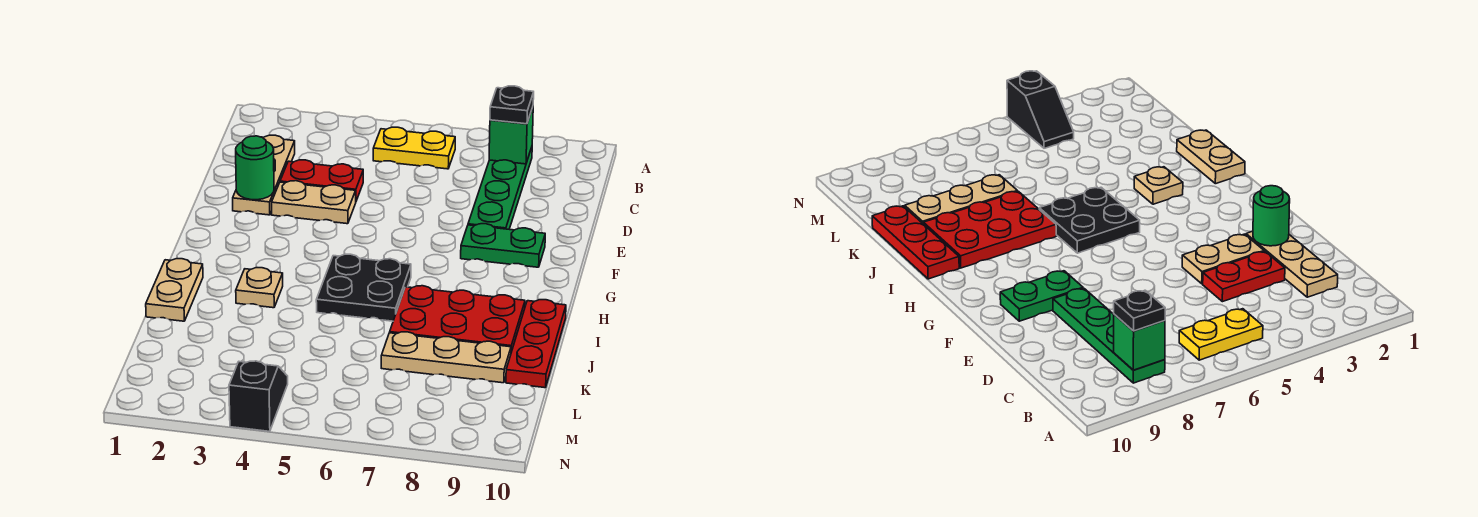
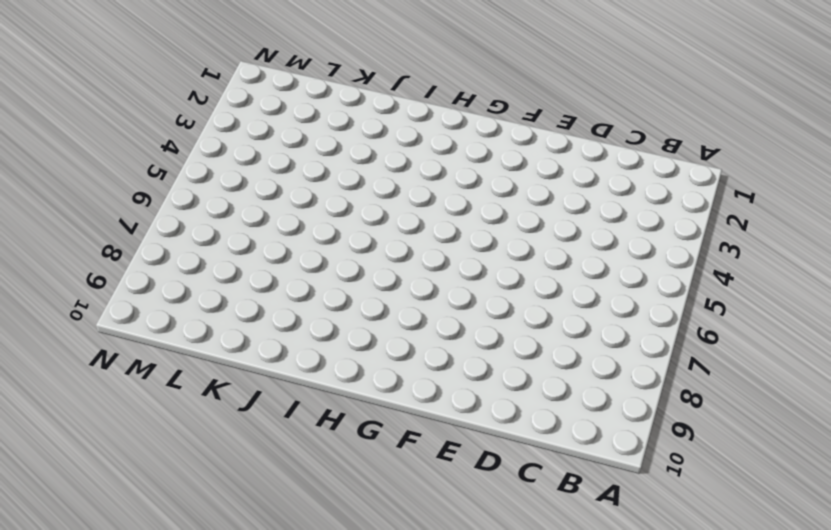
none -> yellow 1x2 plate [373,127,455,169]
none -> green 1x4 plate [468,147,532,229]
none -> tan 1x3 plate [233,135,295,215]

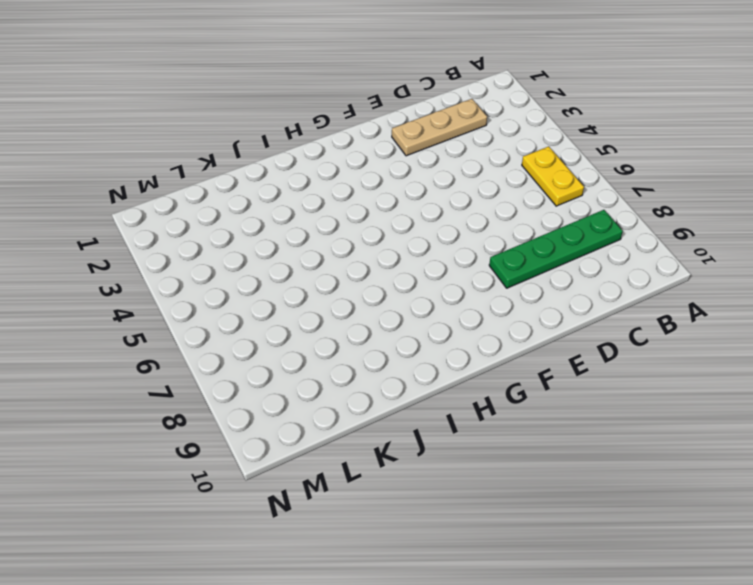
none -> red 1x2 plate [280,160,363,201]
none -> tan 1x2 plate [272,181,356,224]
none -> green 1x2 plate [461,224,545,267]

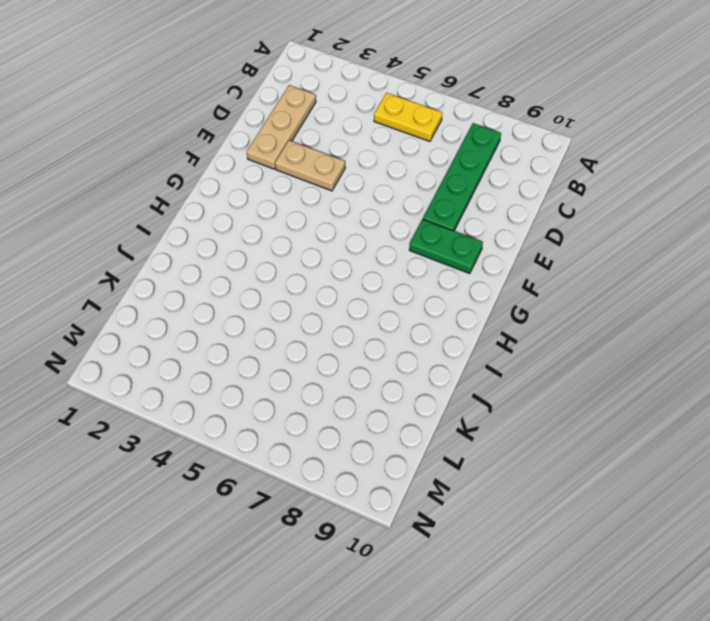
none -> red 1x2 plate [280,160,363,201]
none -> black 2x2 plate [316,254,411,321]
none -> tan 1x2 plate [146,259,203,321]

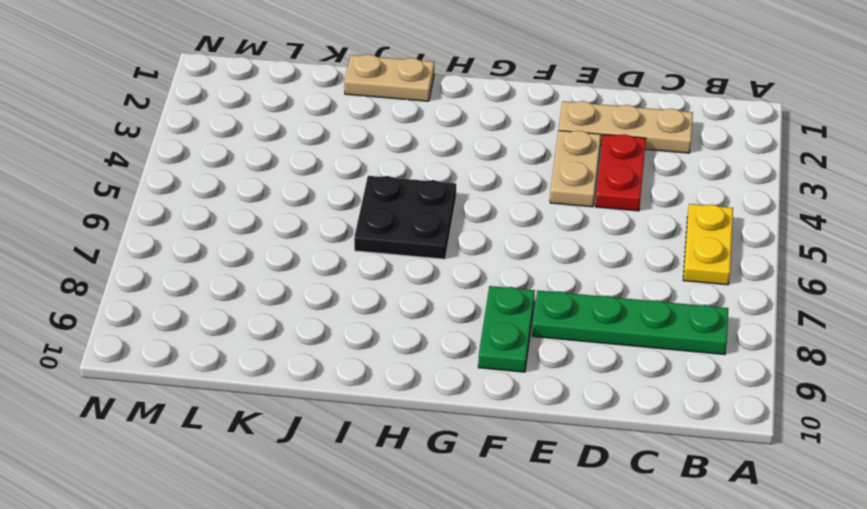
none -> tan 1x1 plate [236,267,283,308]
none -> red 2x3 plate [390,286,525,352]
none -> red 1x3 plate [506,300,566,388]

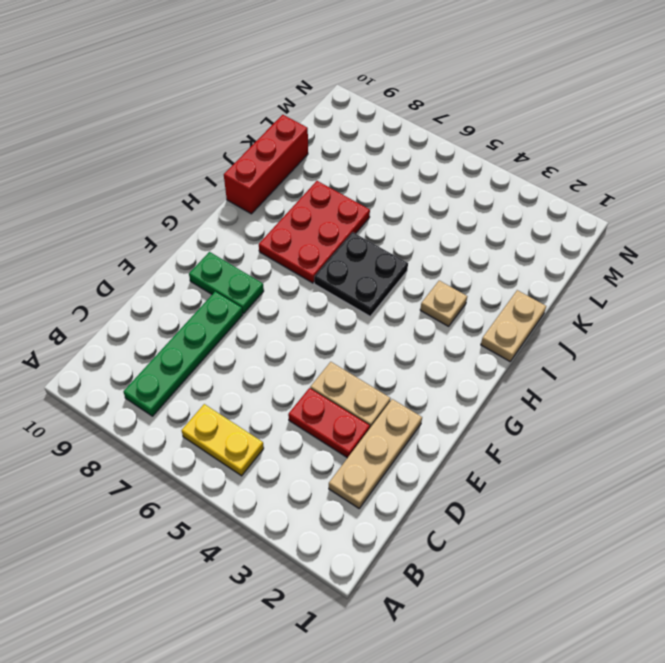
red 2x3 plate [259,181,370,283] -> red 2x3 plate turned to [390,286,525,352]
red 1x3 brick [224,115,308,214] -> red 1x3 plate [506,300,566,388]
none -> tan 1x3 plate [381,332,511,383]
none -> black 1x2 slope [229,361,288,431]
none -> green 1x1 brick [489,107,533,164]

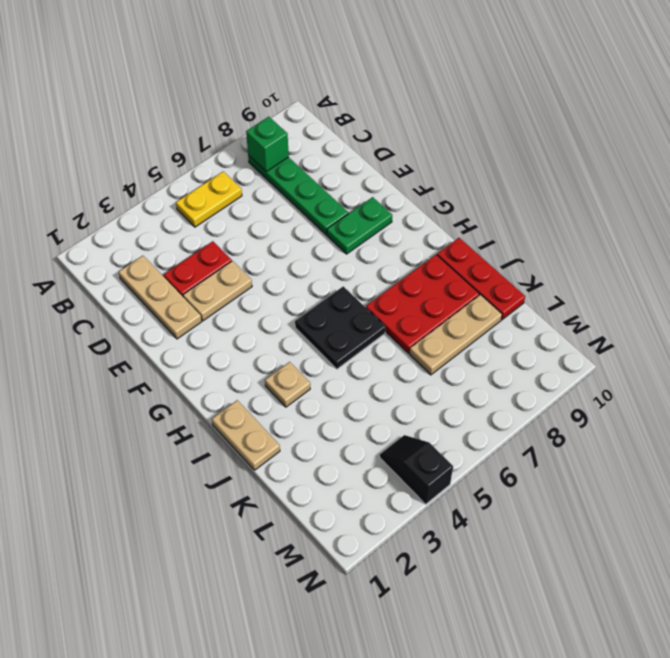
none -> green 1x1 round brick [236,136,274,200]
none -> black 1x1 plate [490,86,534,124]

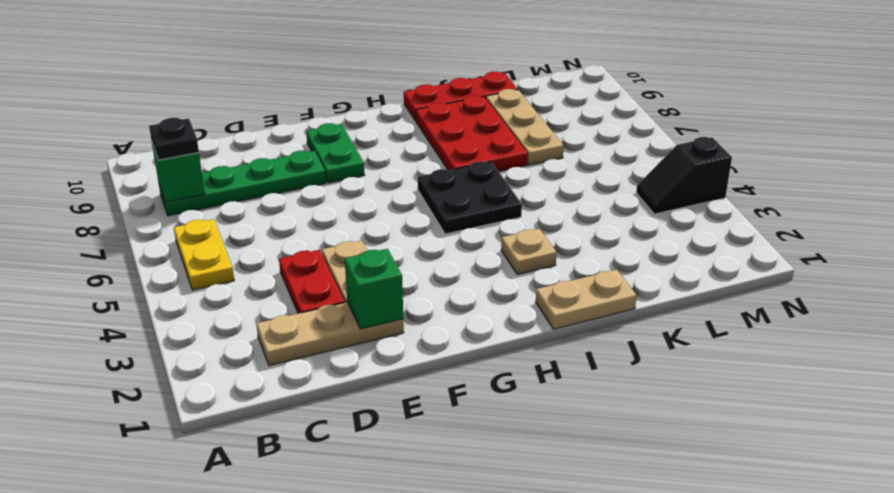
green 1x1 brick [345,249,403,329] -> green 1x1 round brick [236,136,274,200]

